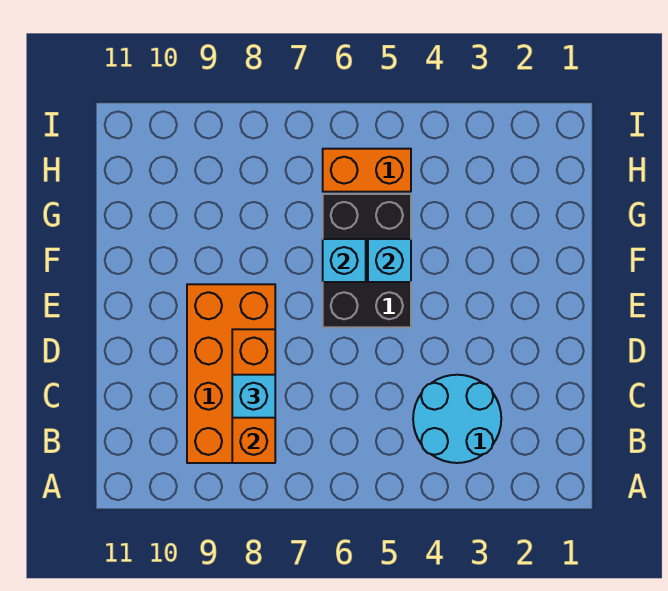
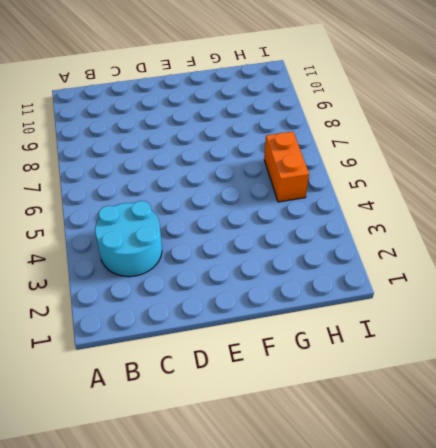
none -> orange 2x4 brick [187,284,275,463]
none -> black 2x3 brick [323,194,411,327]

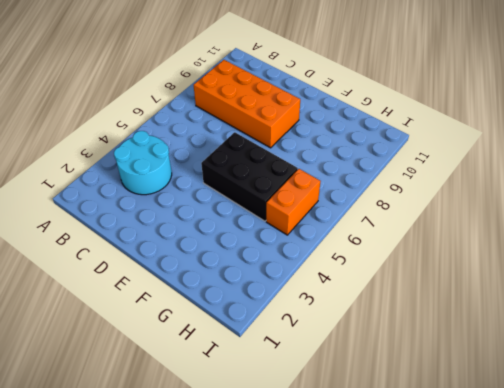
none -> orange 1x3 brick [232,329,275,463]
none -> cyan 1x1 brick [368,239,411,282]

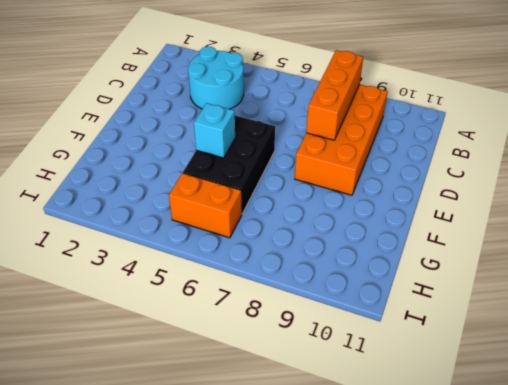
none -> cyan 1x1 brick [323,239,366,282]
none -> cyan 1x1 brick [232,375,275,418]

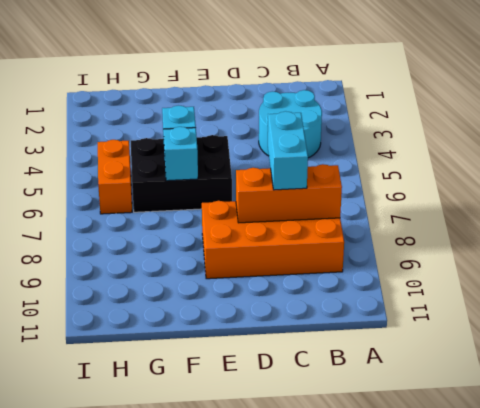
cyan 1x2 brick [268,111,308,190] -> cyan 1x1 brick [232,375,275,418]

